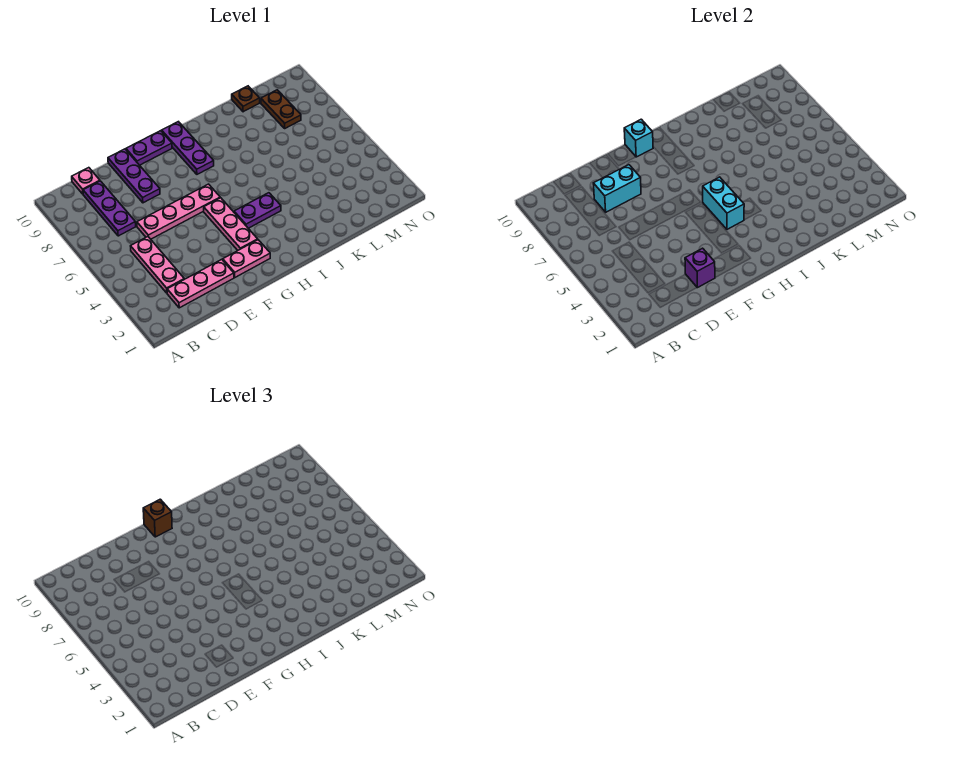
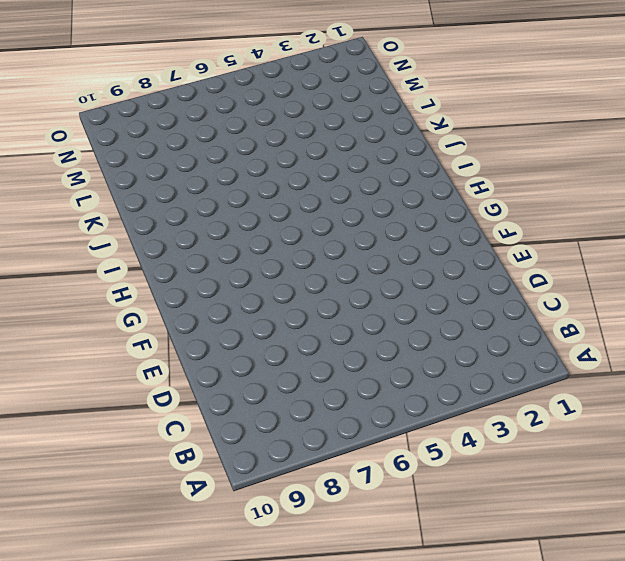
none -> pink 1x3 plate [167,259,234,308]
none -> pink 1x3 plate [131,237,184,293]
none -> purple 1x3 plate [83,181,136,236]

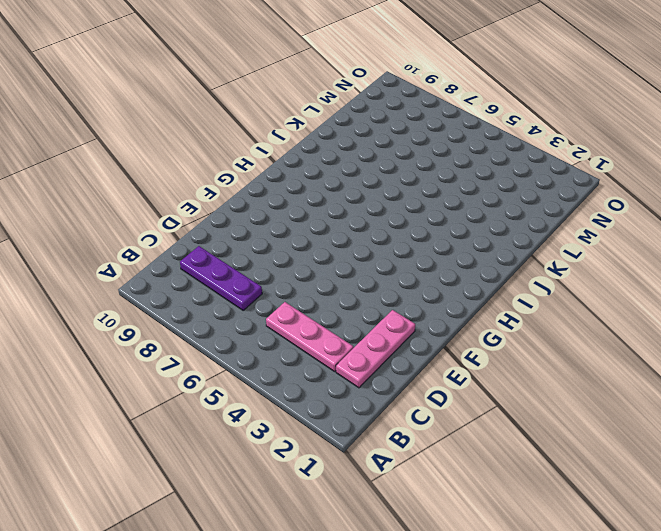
none -> pink 1x1 plate [72,168,100,194]
none -> pink 1x4 plate [137,184,220,239]
none -> purple 1x3 plate [108,149,160,203]

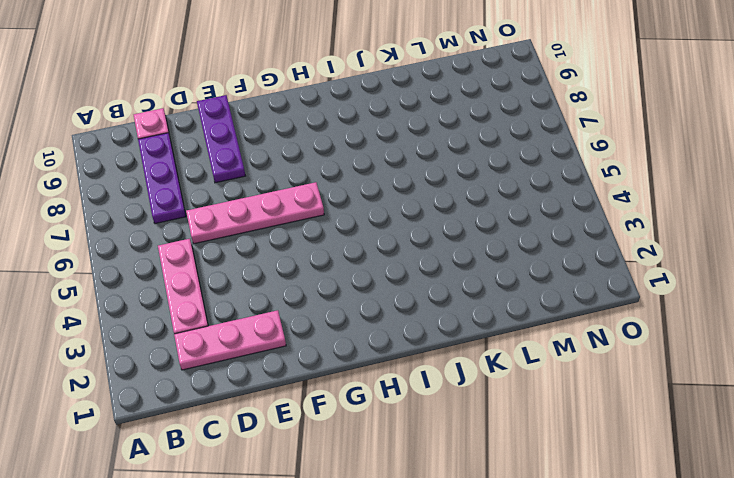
none -> pink 1x2 plate [223,240,270,277]
none -> purple 1x2 plate [126,131,172,165]
none -> pink 1x3 plate [204,198,258,250]

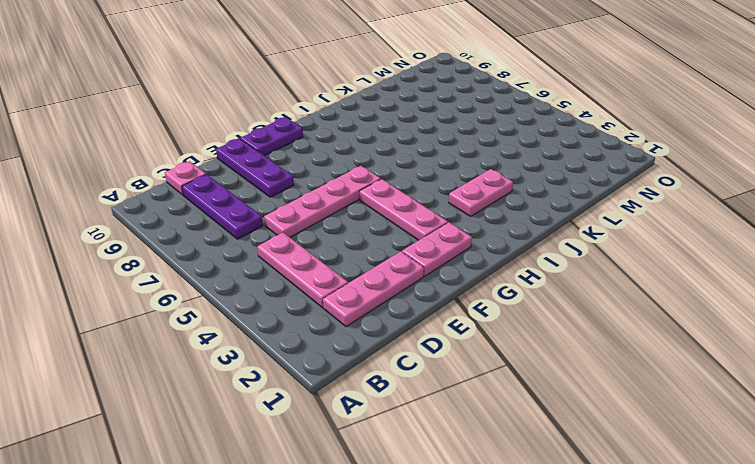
pink 1x2 plate [449,169,513,216] -> none
none -> purple 1x2 plate [234,193,281,228]
none -> purple 1x3 plate [162,122,214,174]
none -> brown 1x1 plate [232,86,260,112]

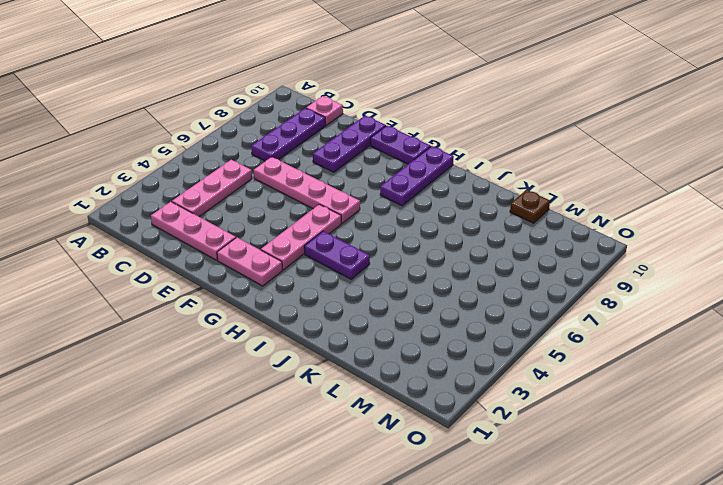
none -> brown 1x2 plate [261,90,301,128]
none -> cyan 1x2 brick [593,165,641,212]
none -> purple 1x1 brick [685,248,715,288]

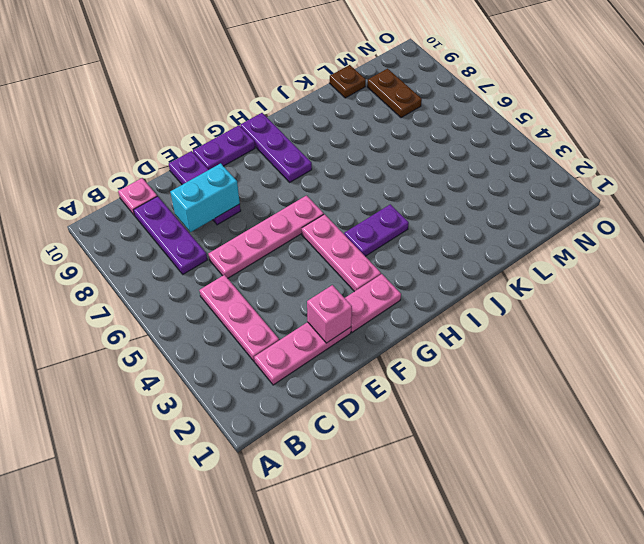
pink 1x1 brick [307,285,352,343] -> purple 1x1 brick [685,248,715,288]
none -> cyan 1x1 brick [624,119,653,157]
none -> cyan 1x2 brick [703,177,744,229]
none -> brown 1x1 brick [143,499,172,537]

